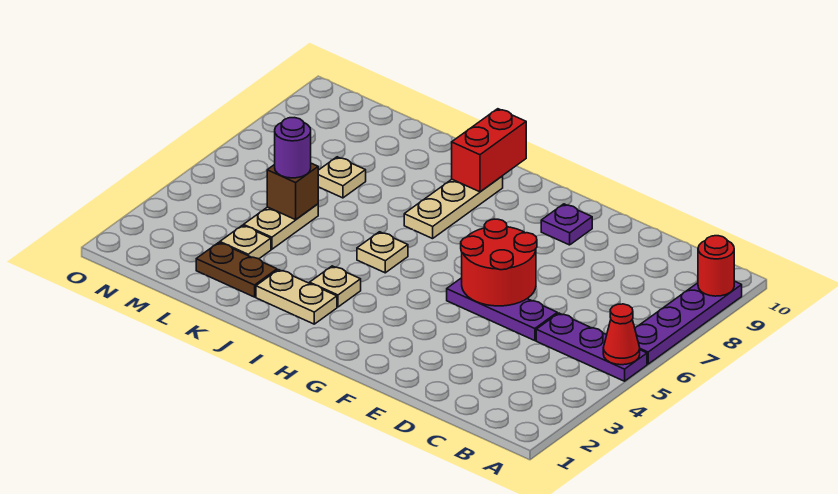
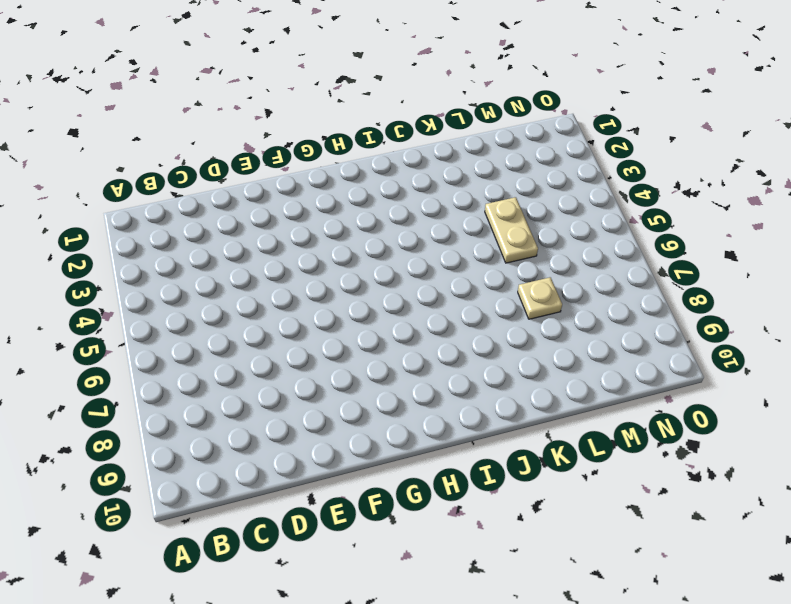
none -> purple 1x3 plate [536,313,647,381]
none -> purple 1x4 plate [635,281,742,364]
none -> purple 1x3 plate [447,278,557,341]

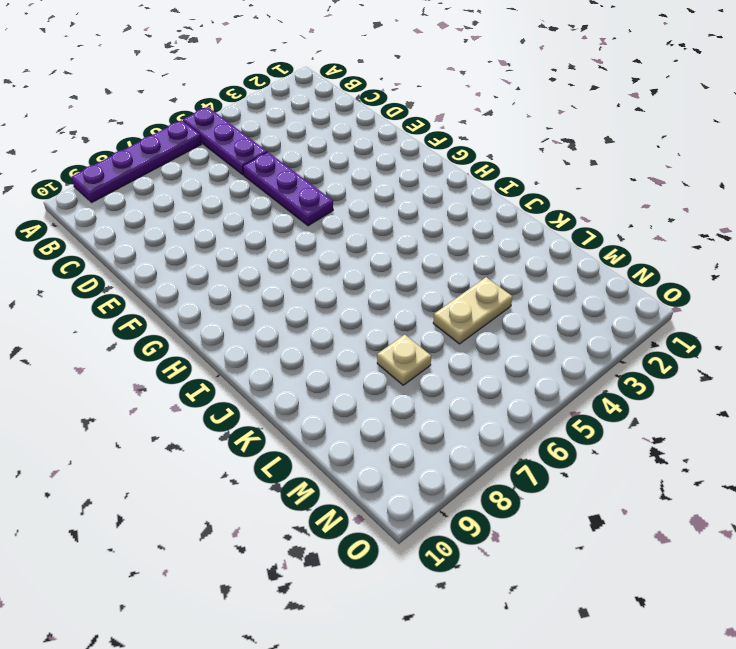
none -> purple 1x1 plate [541,204,592,245]
none -> tan 1x2 plate [256,270,337,324]
none -> tan 1x1 plate [310,266,361,307]

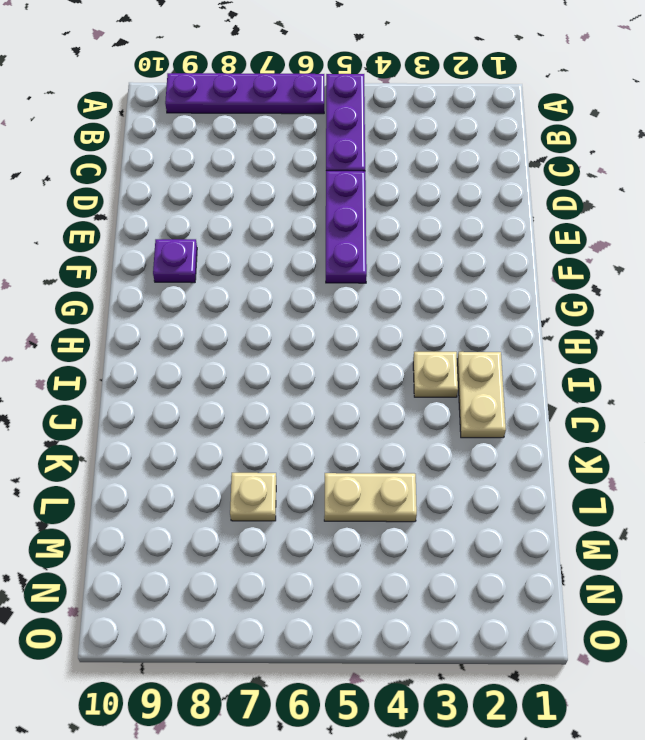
none -> tan 1x1 plate [357,232,408,273]
none -> tan 1x3 plate [404,176,503,239]
none -> brown 1x2 plate [196,243,277,297]

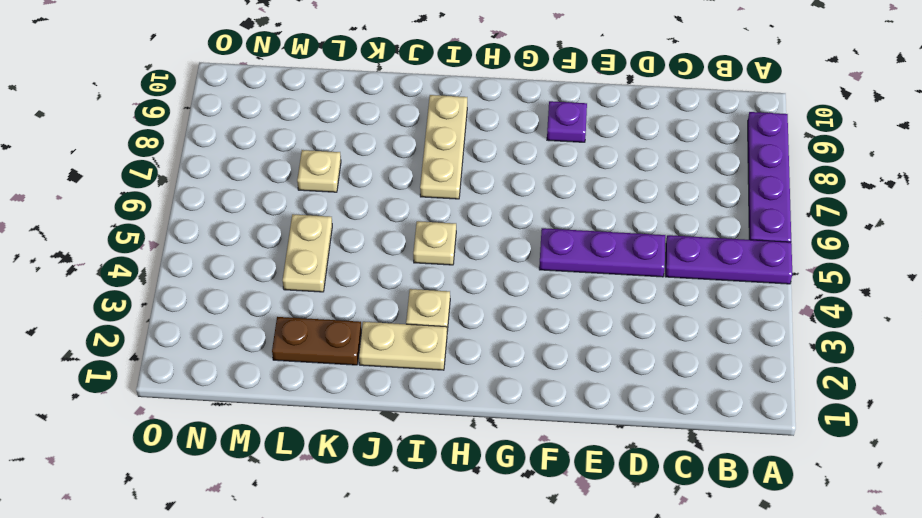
none -> tan 1x1 plate [220,225,271,259]
none -> red 1x1 cone [603,304,640,365]
none -> red 1x1 round brick [698,236,734,296]

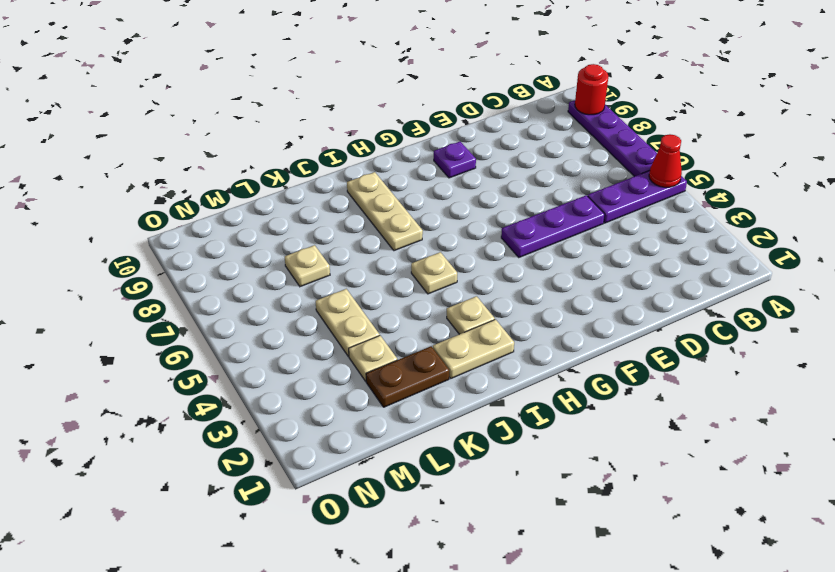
none -> red 2x2 round brick [461,219,537,306]
none -> red 1x2 brick [452,109,526,192]
none -> brown 1x1 brick [267,163,318,220]

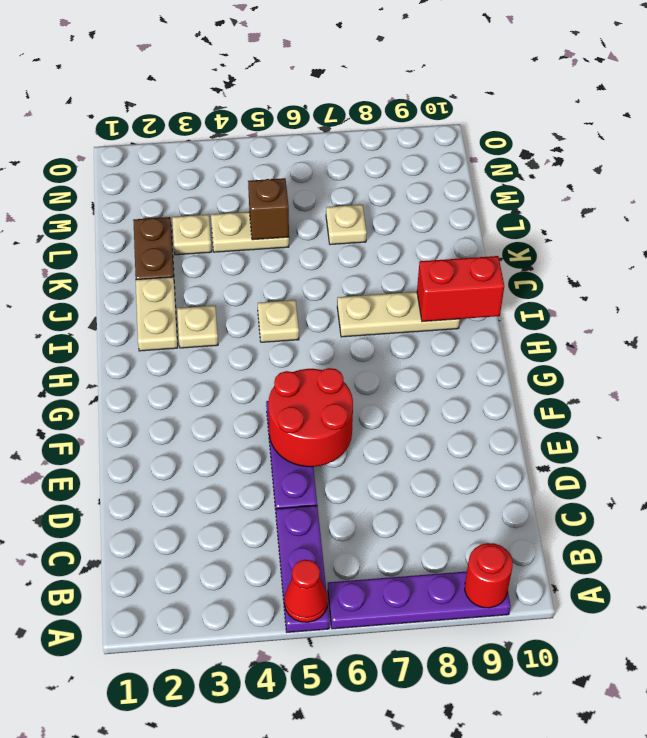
none -> purple 1x1 plate [541,204,592,245]
none -> purple 1x1 round brick [275,118,311,178]

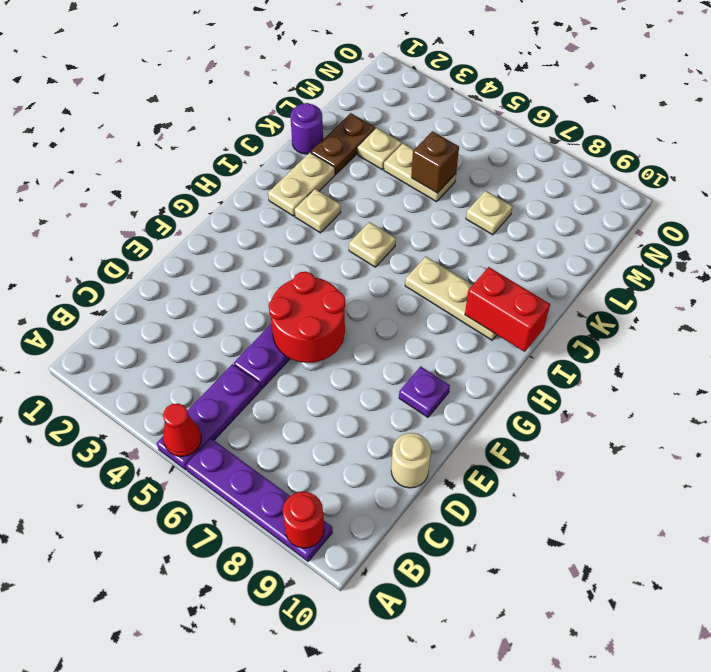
tan 1x1 round brick [391,433,431,488] -> none
purple 1x1 round brick [290,103,323,154] -> purple 1x1 round brick moved to [275,118,311,178]

